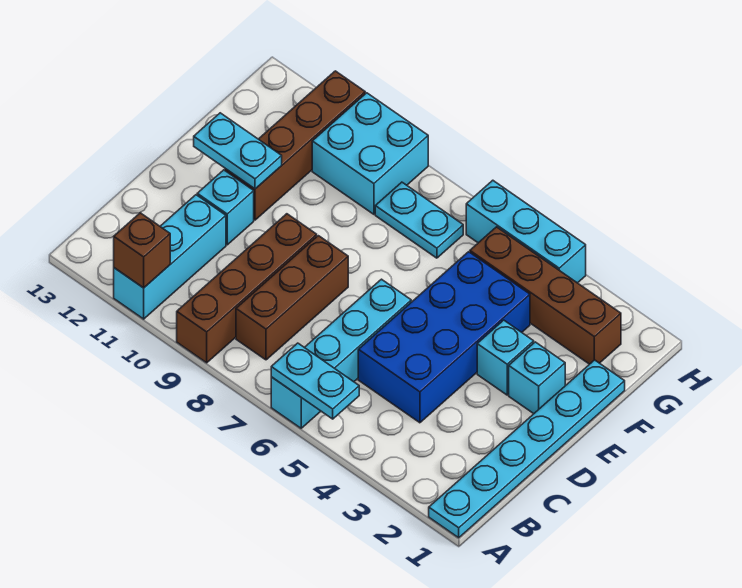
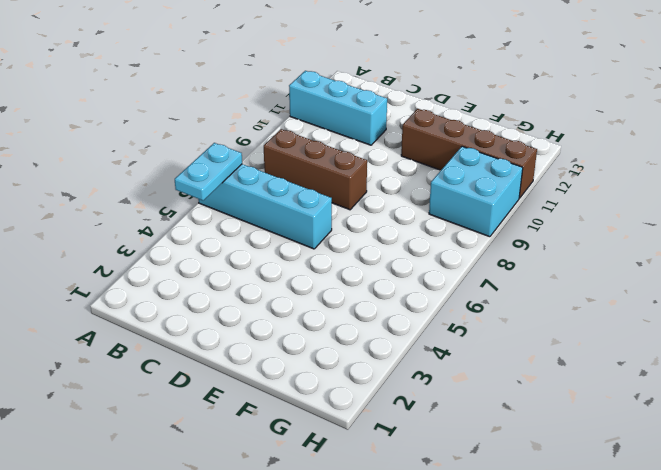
none -> cyan 1x6 plate [429,360,625,538]
none -> brown 1x4 brick [177,214,317,363]
none -> blue 2x4 brick [358,252,530,423]

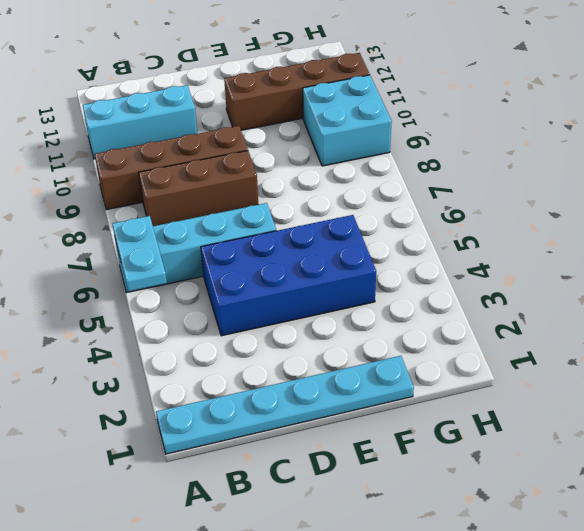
none -> cyan 1x1 brick [197,170,254,245]
none -> cyan 1x1 brick [509,342,565,414]
none -> cyan 1x1 brick [477,320,534,395]

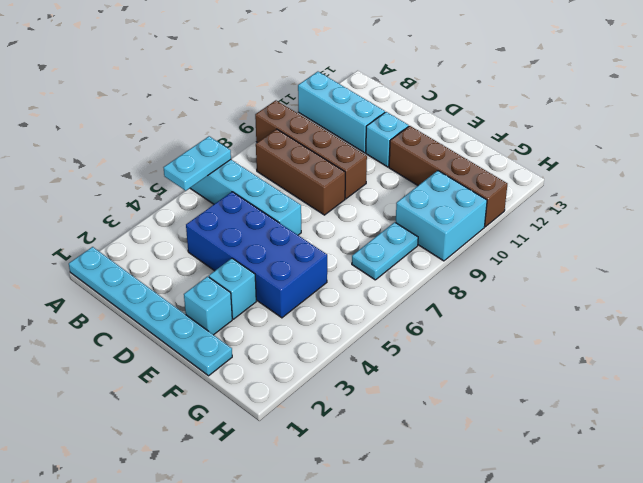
none -> brown 1x4 brick [470,227,621,364]
none -> cyan 1x3 brick [466,180,586,283]
none -> brown 1x1 brick [114,213,170,288]

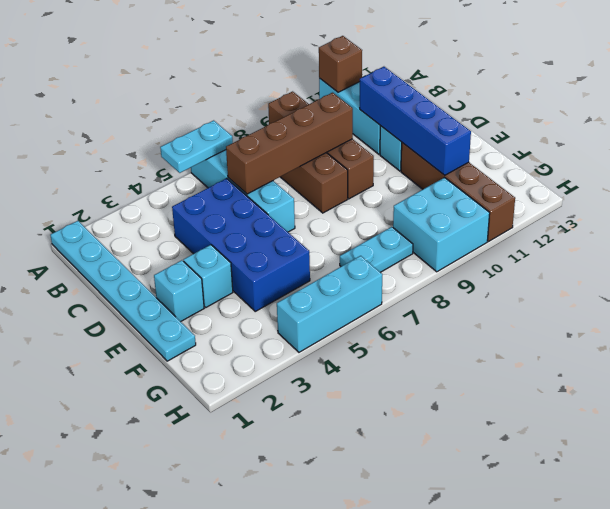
brown 1x4 brick [226,93,353,194] -> brown 1x4 brick moved to [470,227,621,364]
blue 1x4 brick [360,67,471,175] -> cyan 1x2 plate [194,113,282,189]

